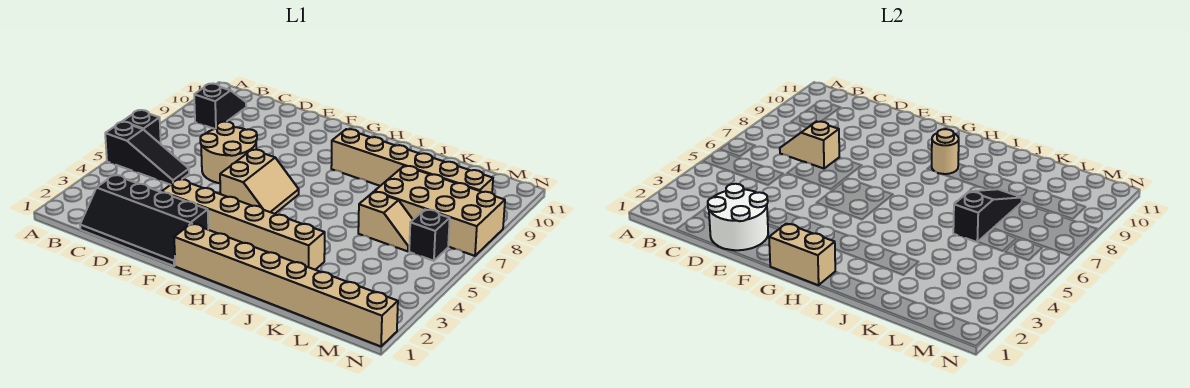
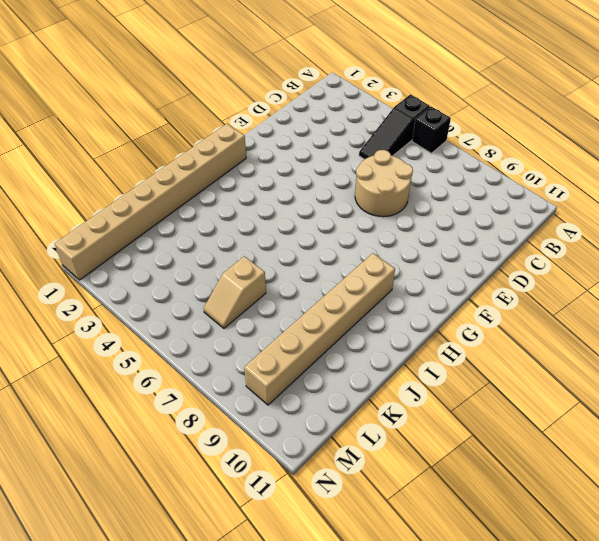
none -> black 1x2 slope [194,84,246,129]
none -> black 2x4 slope [80,175,208,266]
none -> tan 1x6 brick [162,179,325,270]

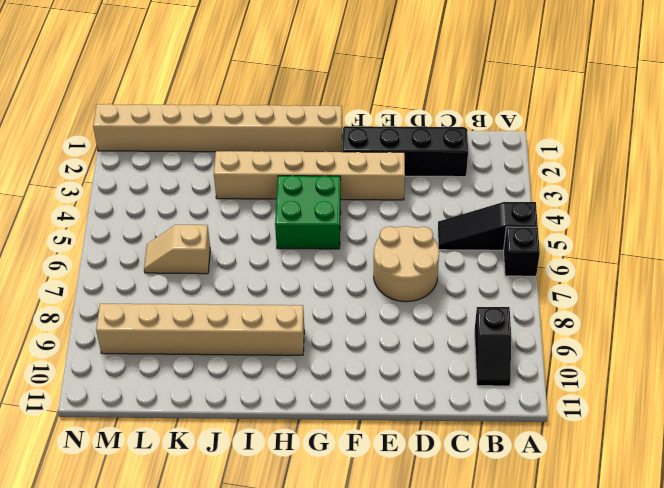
green 2x2 brick [275,176,341,249] -> tan 2x2 slope [220,150,299,214]
none -> tan 2x4 brick [375,166,505,256]
none -> black 1x1 brick [409,209,450,261]
none -> tan 1x2 slope [780,121,839,169]

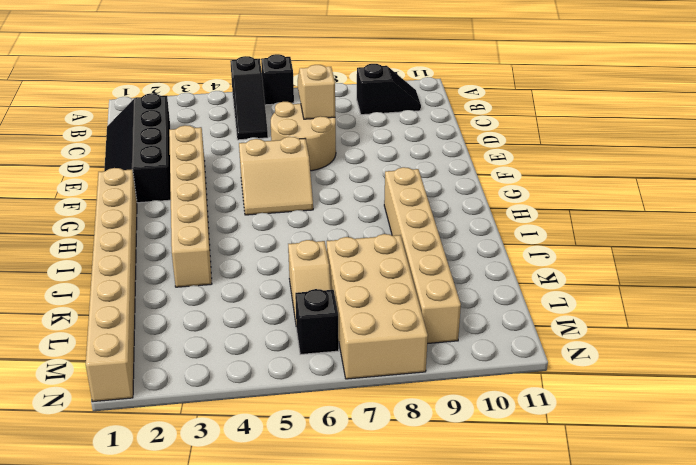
none -> white 2x2 round brick [708,184,768,250]
none -> tan 1x2 brick [769,224,835,285]
none -> tan 1x1 round brick [932,129,959,174]

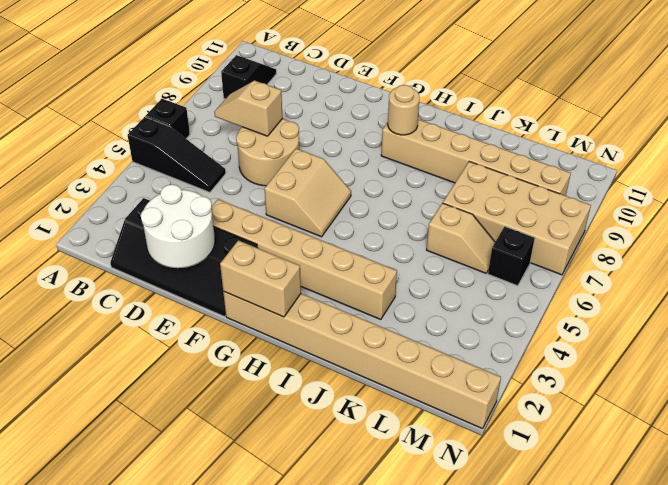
none -> black 1x3 slope [953,189,1022,242]

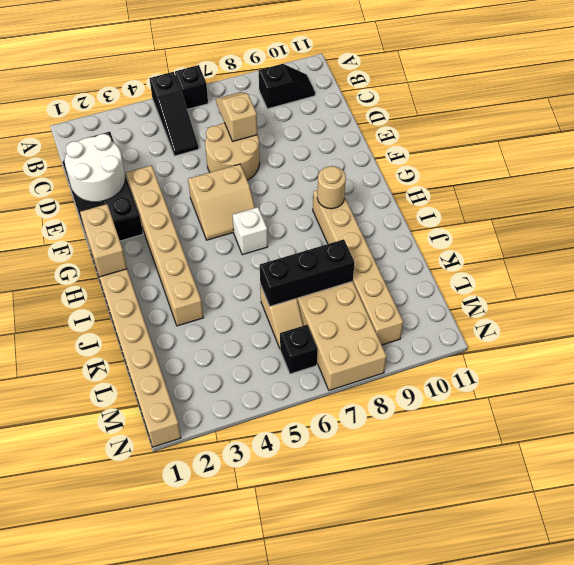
white 1x1 brick [232,207,268,255] -> none
black 1x3 brick [260,239,355,306] -> black 1x3 slope [953,189,1022,242]

